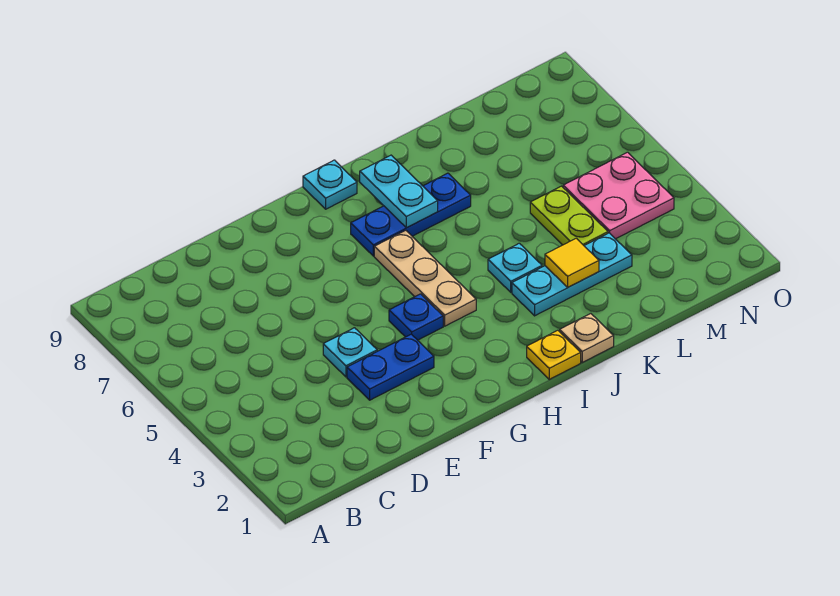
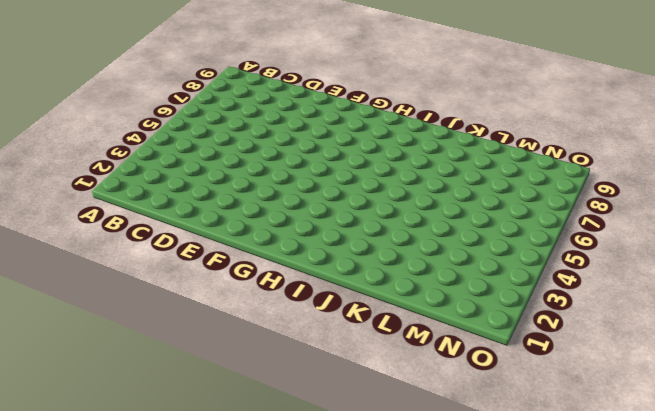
none -> blue 1x2 plate [347,334,434,400]
none -> cyan 1x1 plate [323,328,377,377]
none -> blue 1x1 plate [389,294,443,340]

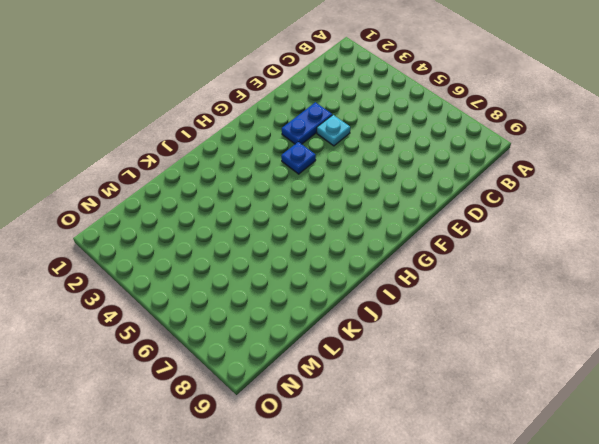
none -> tan 1x3 plate [374,230,476,326]
none -> blue 1x3 plate [351,173,471,256]
none -> cyan 1x1 plate [303,160,357,209]

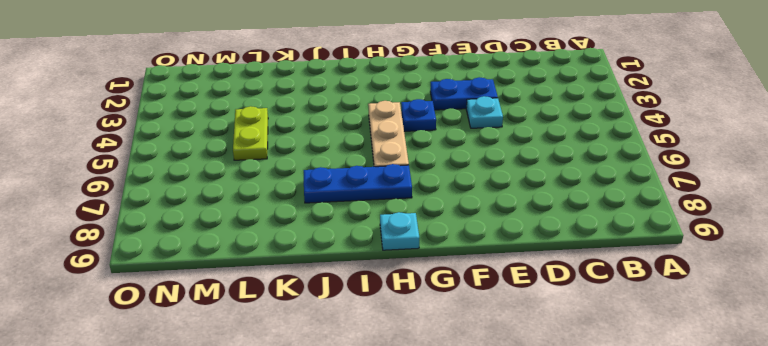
none -> yellow 1x1 plate [527,330,581,379]
none -> tan 1x1 plate [560,314,614,362]
none -> cyan 1x3 plate [512,233,632,316]

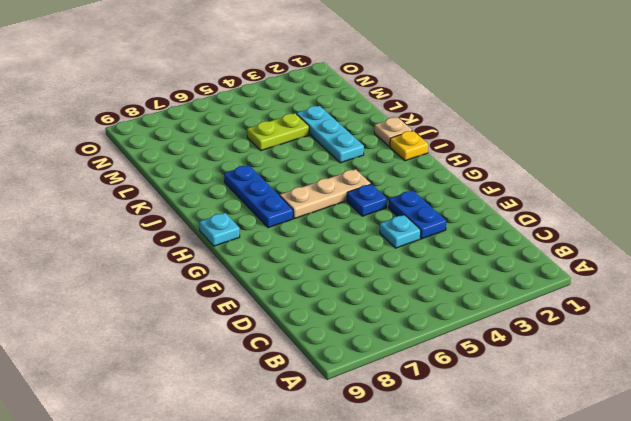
none -> cyan 1x1 plate [488,243,542,292]
none -> pink 2x2 plate [563,152,674,239]
none -> cyan 1x2 plate [360,155,438,228]

